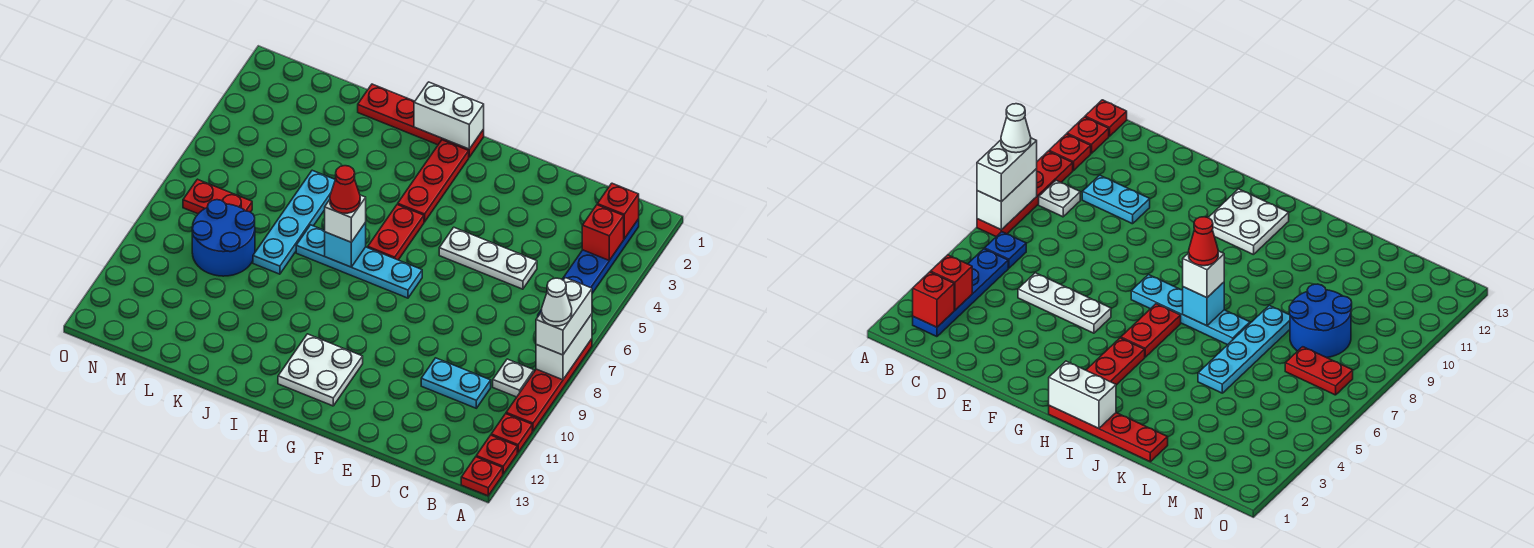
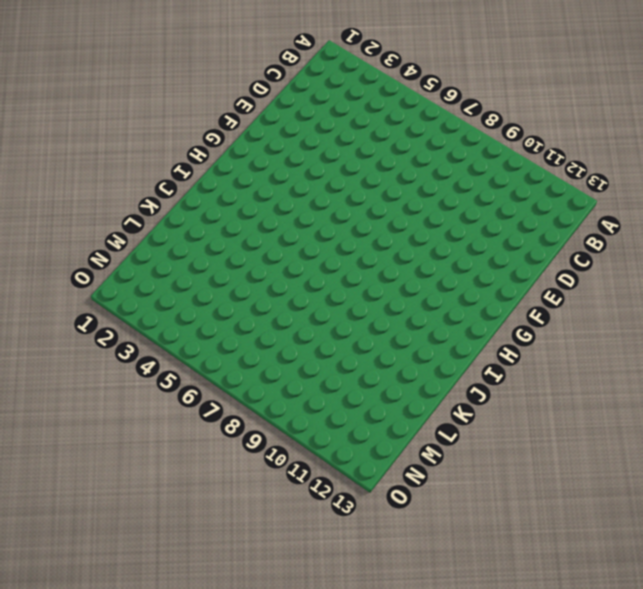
none -> red 1x4 plate [506,339,592,431]
none -> red 1x1 plate [491,414,532,453]
none -> red 1x1 plate [476,435,517,474]

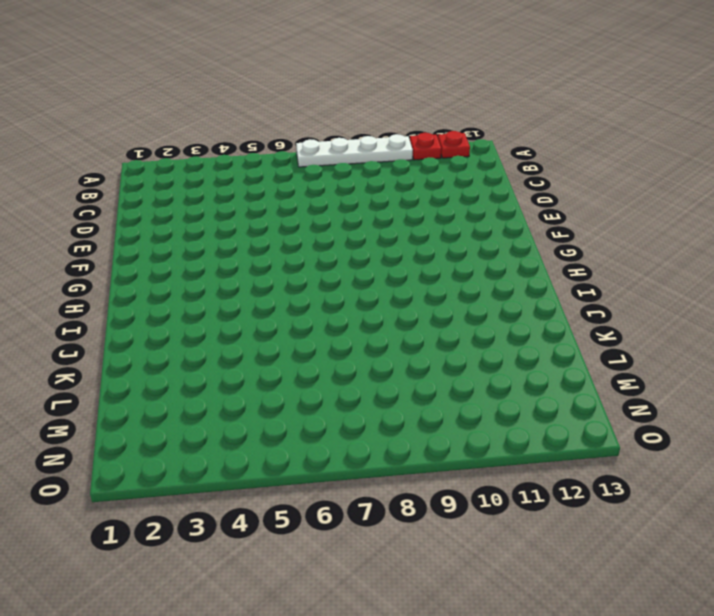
white 1x4 plate [296,134,413,167] -> red 1x4 plate [506,339,592,431]
none -> red 1x1 plate [461,457,503,496]
none -> blue 1x4 plate [562,219,639,293]
none -> blue 1x1 plate [985,232,1026,268]

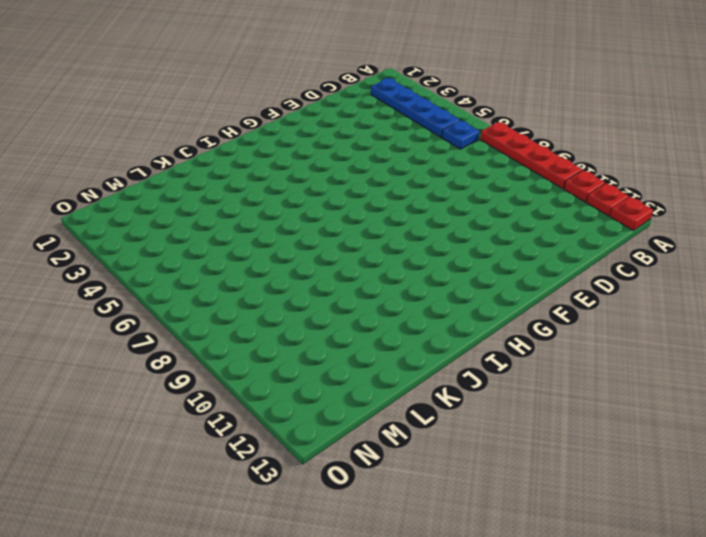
none -> white 1x1 plate [493,359,534,397]
none -> cyan 1x2 plate [421,358,491,408]
none -> white 1x3 plate [439,227,537,289]

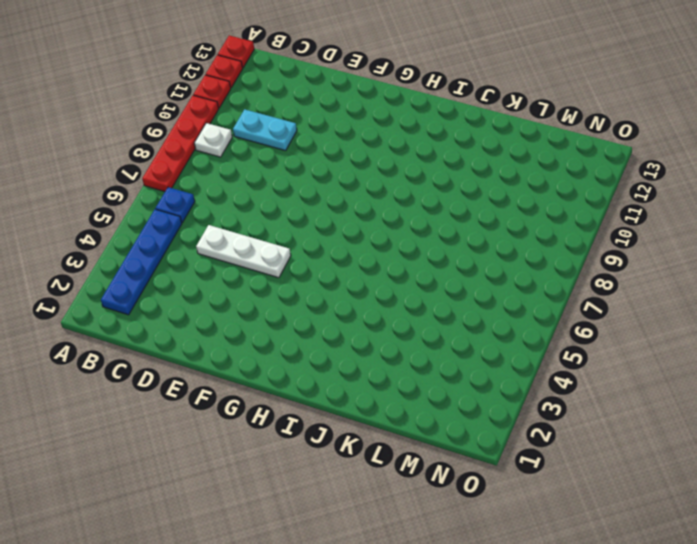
none -> cyan 1x4 plate [296,225,422,298]
none -> white 2x2 plate [278,334,363,406]
none -> red 1x4 plate [358,84,484,157]

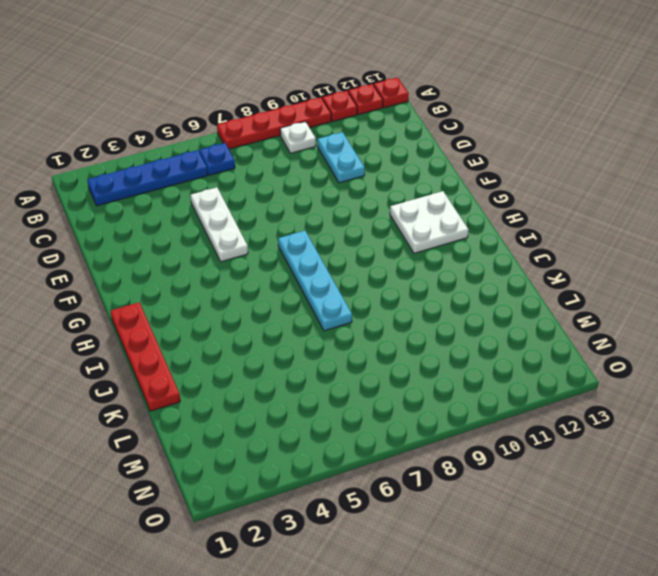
none -> red 1x3 plate [398,140,469,222]
none -> red 1x2 plate [368,204,424,260]
none -> cyan 1x4 plate [253,170,335,274]

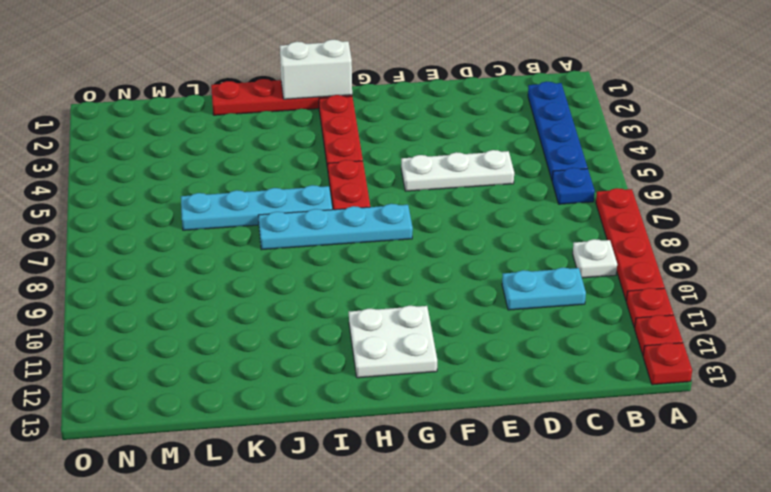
cyan 1x4 plate [181,185,333,230] -> cyan 1x4 plate turned to [253,170,335,274]
none -> blue 2x2 round brick [192,200,255,276]
none -> red 1x2 plate [183,179,252,214]
none -> white 1x2 brick [536,314,592,380]

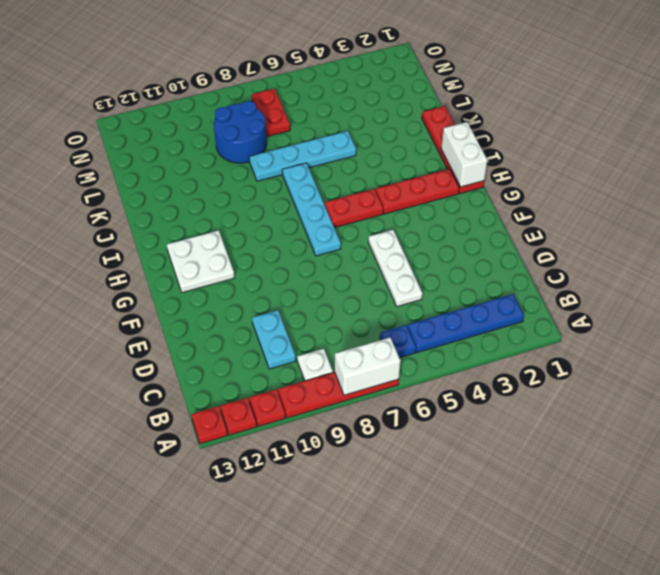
none -> red 1x1 brick [597,183,639,239]
none -> red 1x1 brick [582,205,624,260]
none -> cyan 1x1 brick [325,223,366,267]

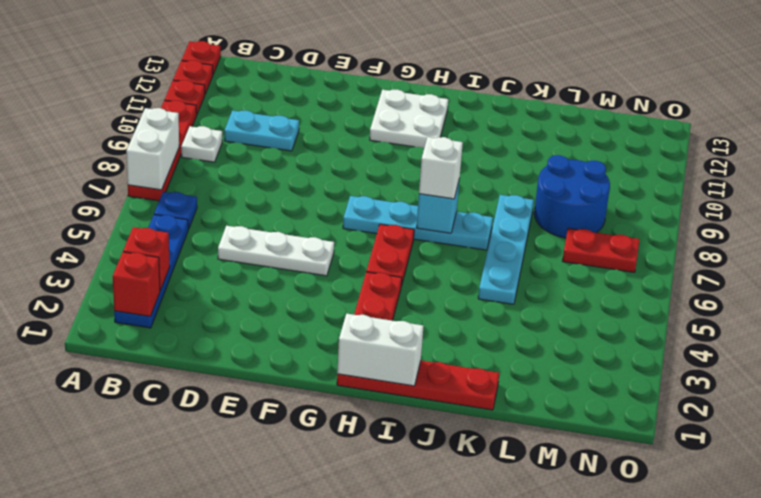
none -> white 1x2 brick [536,278,592,355]
none -> white 1x1 cone [542,278,572,326]
none -> red 1x1 cone [330,166,360,213]

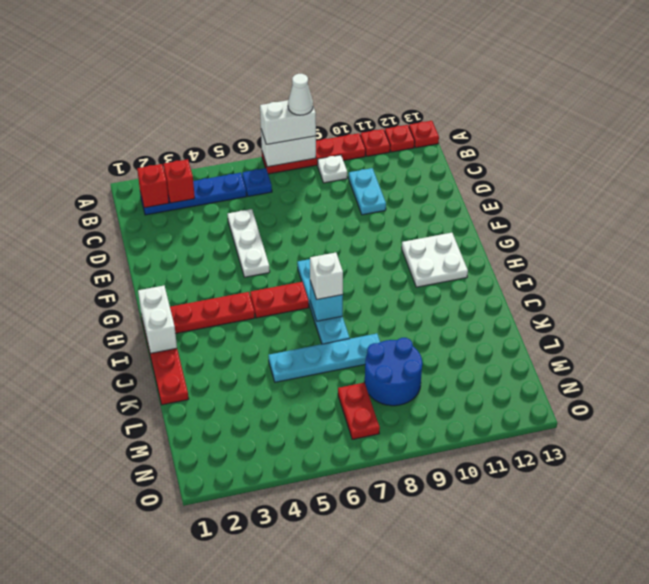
none -> red 1x1 cone [330,166,360,213]

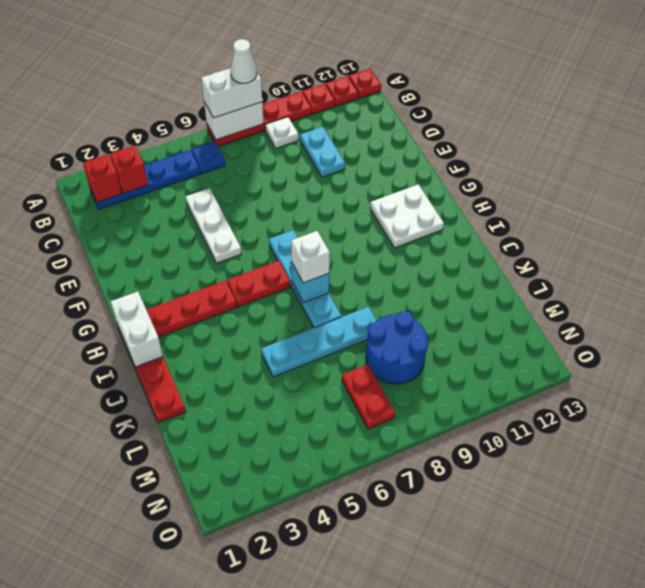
none -> red 1x1 cone [330,166,360,213]

